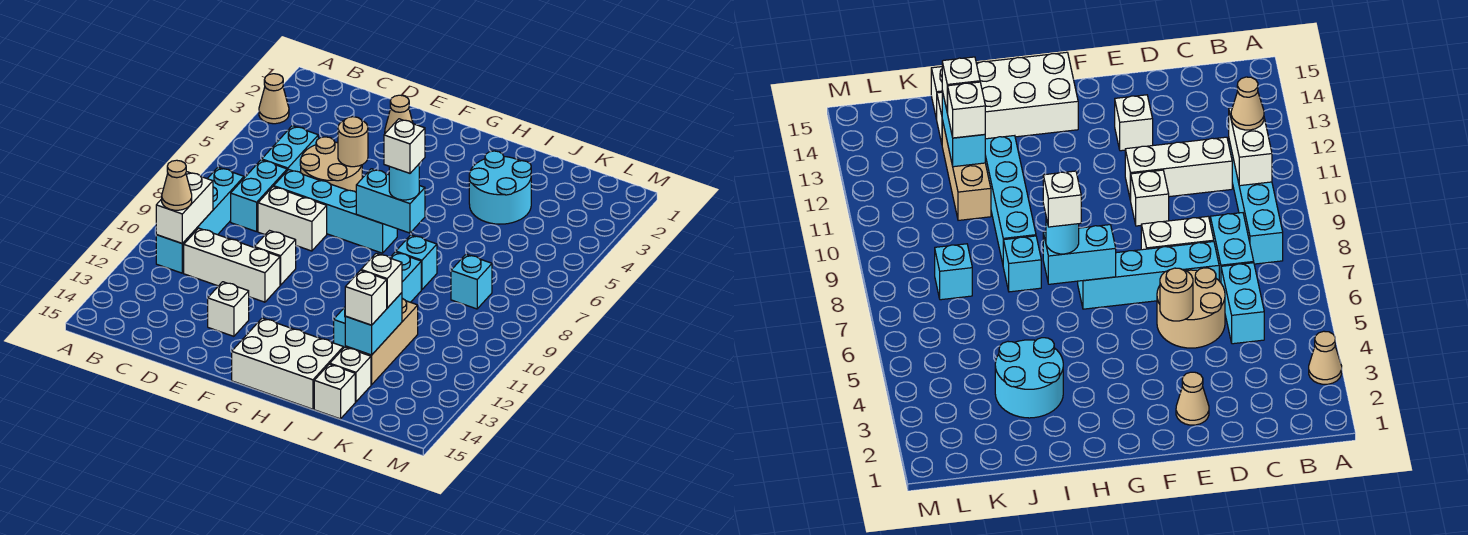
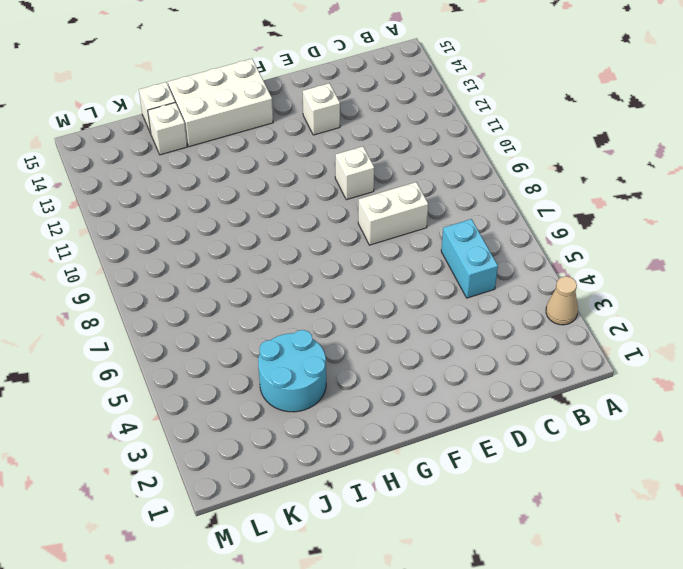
none -> cyan 1x4 brick [156,167,244,273]
none -> cyan 1x2 brick [231,160,287,232]
none -> white 1x3 brick [184,228,280,302]

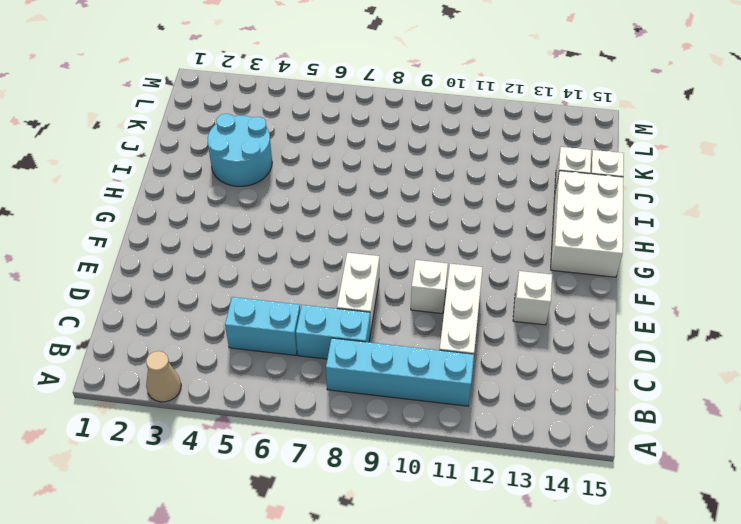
none -> tan 2x2 round brick [300,137,362,192]
none -> cyan 1x4 brick [274,170,397,253]
none -> tan 1x1 cone [385,95,413,133]

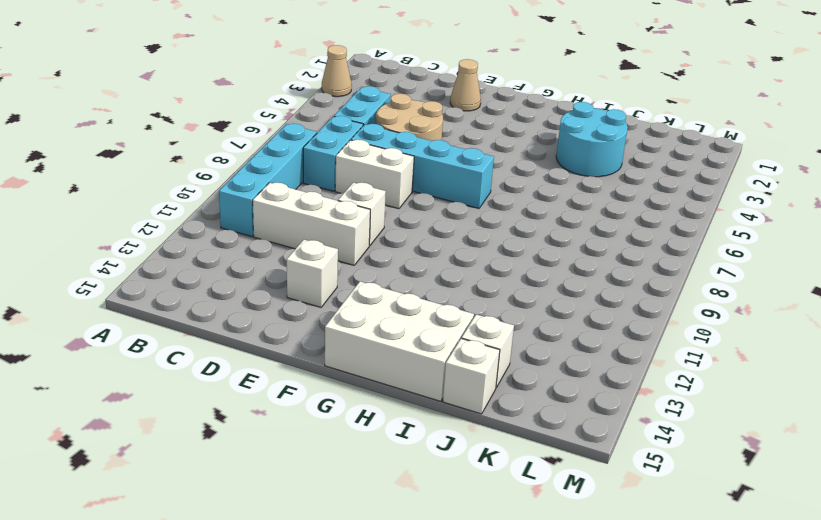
none -> cyan 1x1 brick [396,235,437,290]
none -> cyan 1x4 brick [334,252,421,348]
none -> tan 1x3 brick [345,298,418,385]

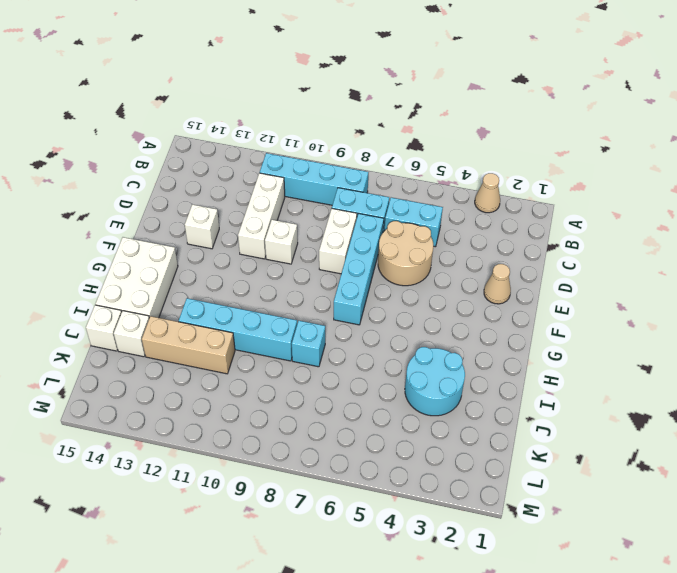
none -> cyan 1x1 brick [451,254,492,309]
none -> white 1x2 brick [156,172,213,244]
none -> tan 1x1 round brick [338,117,368,167]

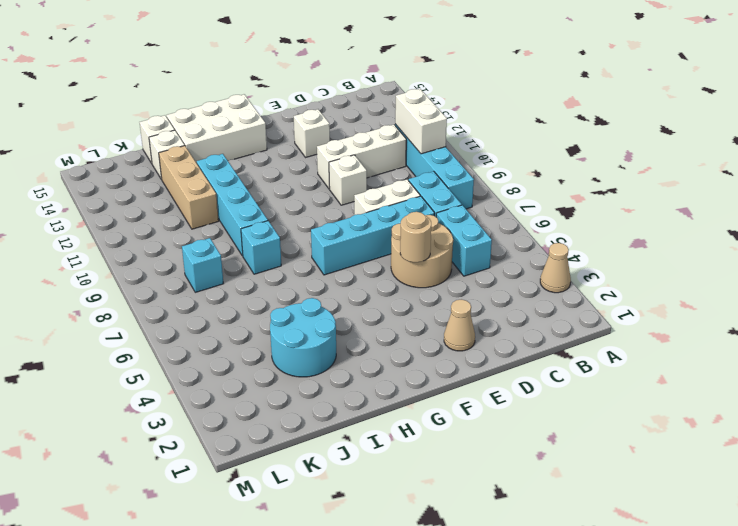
none -> cyan 1x2 brick [356,169,425,233]
none -> cyan 1x2 brick [345,293,402,355]
none -> tan 1x1 cone [162,160,192,210]

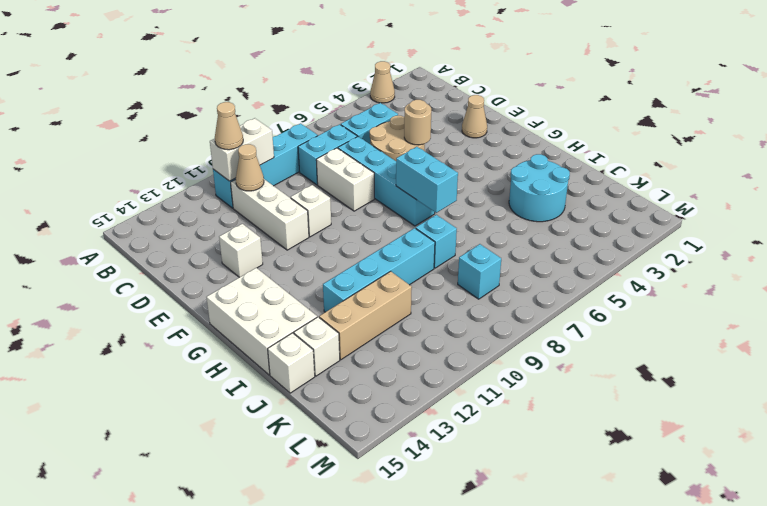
tan 1x1 cone [236,144,264,191] -> none
none -> cyan 1x2 brick [345,293,402,355]
none -> cyan 1x1 round brick [389,164,419,200]
none -> white 1x1 brick [361,253,402,308]

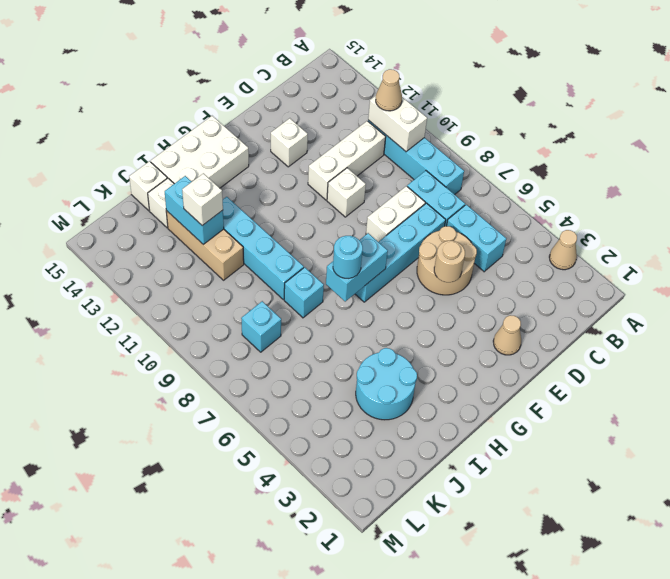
none -> white 1x1 brick [345,270,387,325]
none -> white 1x1 brick [384,119,425,173]

